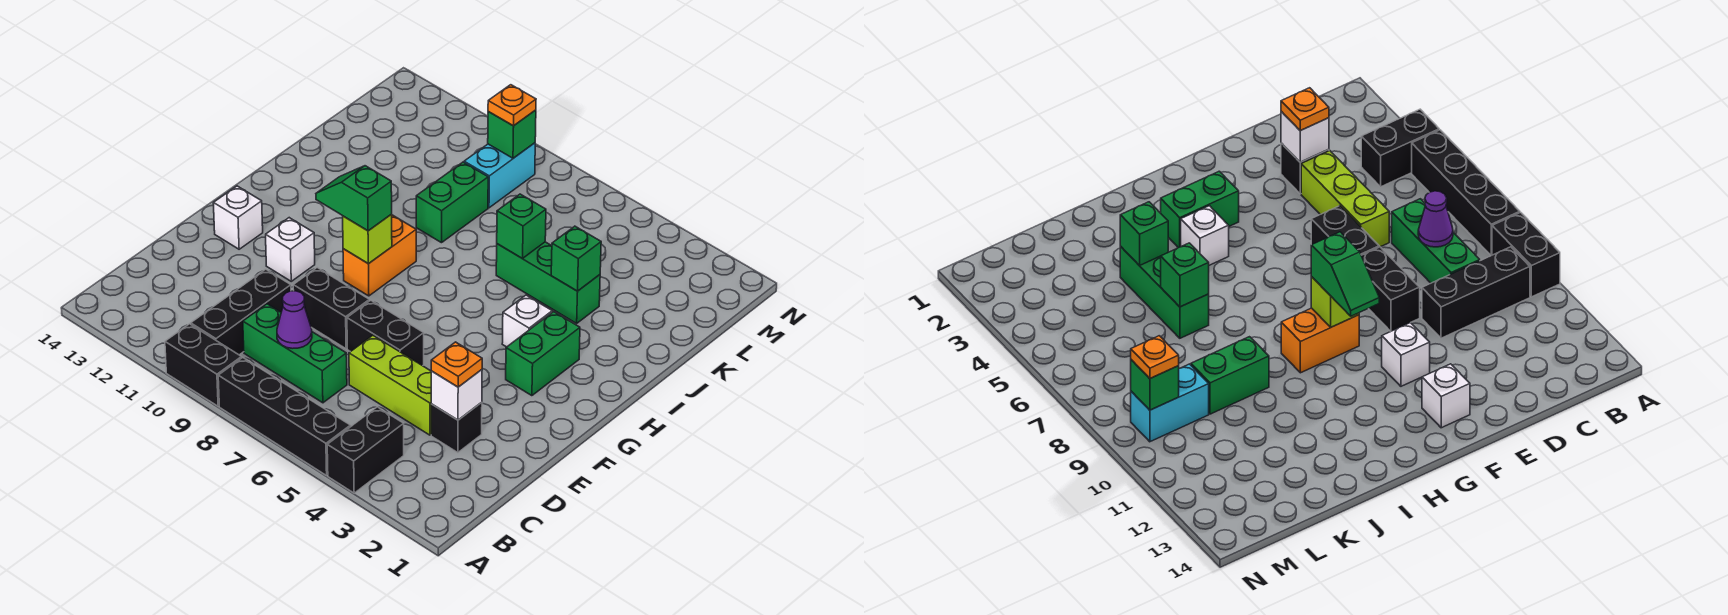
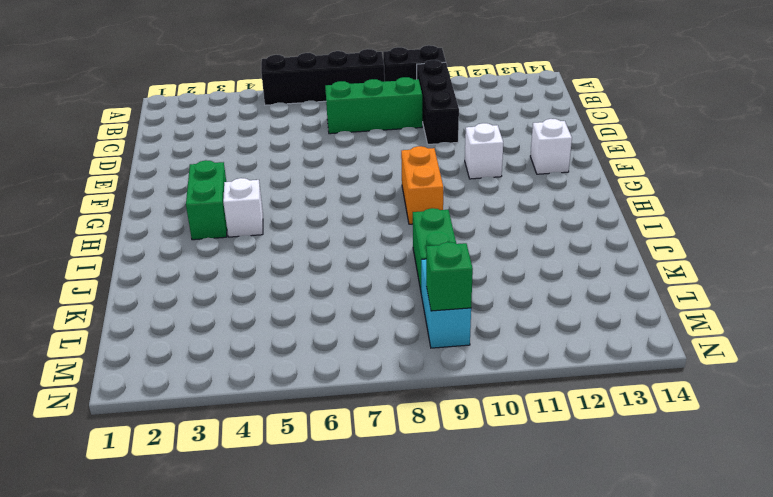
none -> black 1x2 brick [327,407,404,493]
none -> black 1x1 brick [431,402,482,453]
none -> lime 1x3 brick [349,335,431,435]

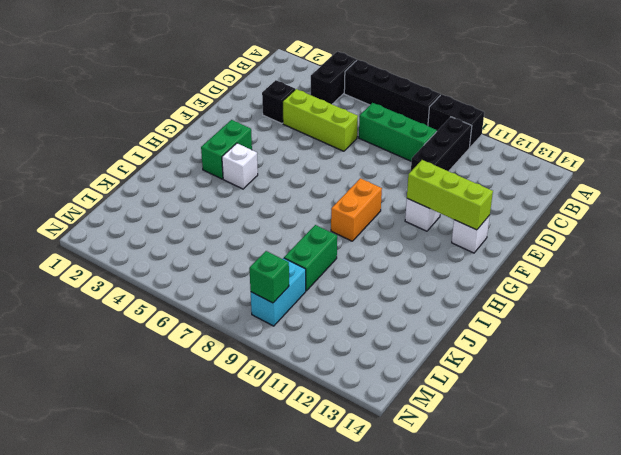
lime 1x3 brick [407,160,493,230] -> none
none -> black 1x2 brick [347,300,424,366]
none -> black 1x2 brick [293,268,369,349]
none -> green 1x3 brick [496,242,600,323]

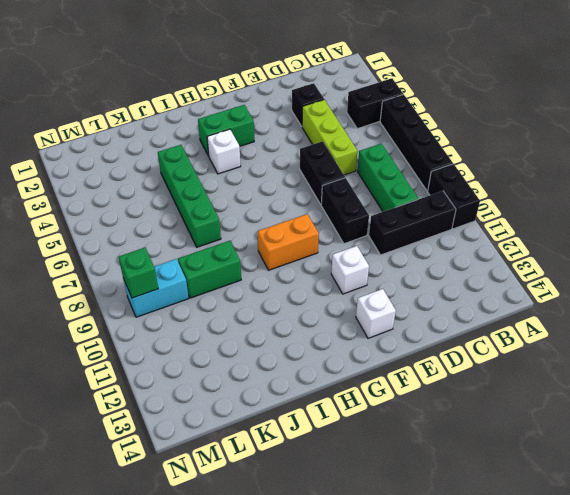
green 1x4 brick [158,145,221,247] -> green 1x3 brick [496,242,600,323]
none -> purple 1x1 cone [277,291,312,349]
none -> white 1x1 brick [431,370,482,420]
none -> lime 1x1 brick [343,214,392,264]

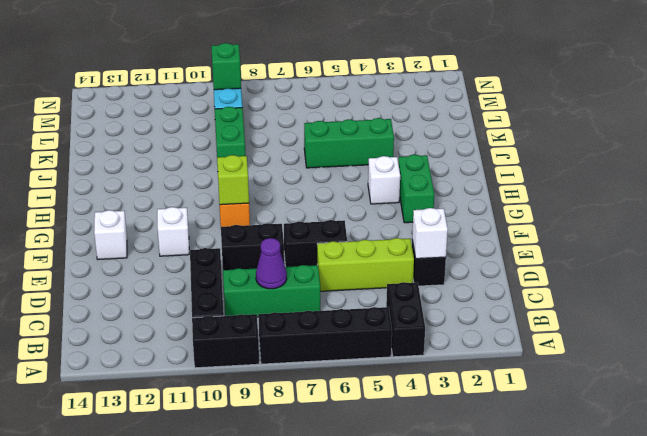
none -> green 1x1 brick [551,226,601,291]
none -> green 1x1 brick [497,194,546,258]
none -> orange 1x1 plate [431,342,482,387]

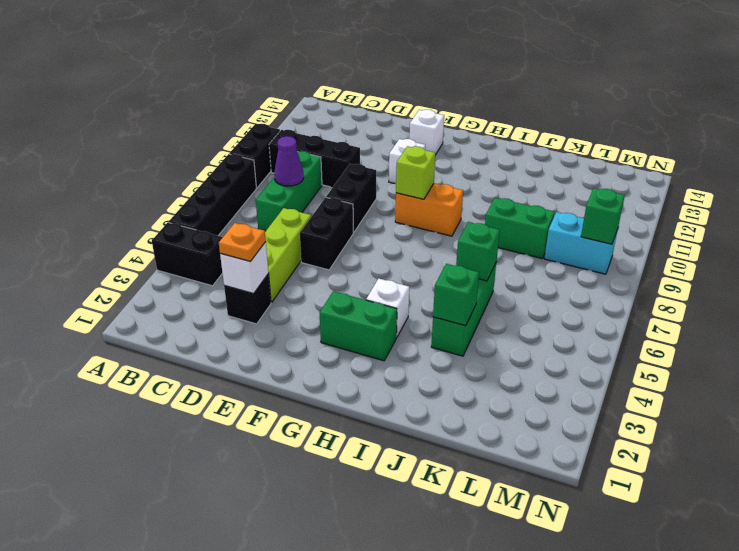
none -> green 1x2 slope [316,166,392,231]
none -> orange 1x1 plate [488,85,536,126]

